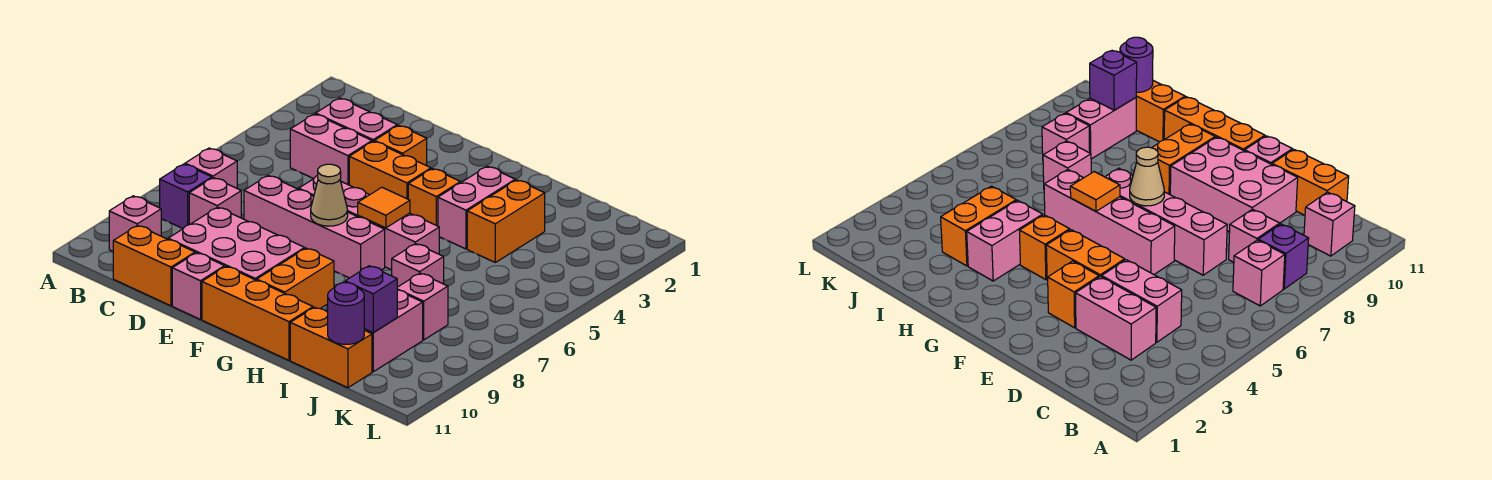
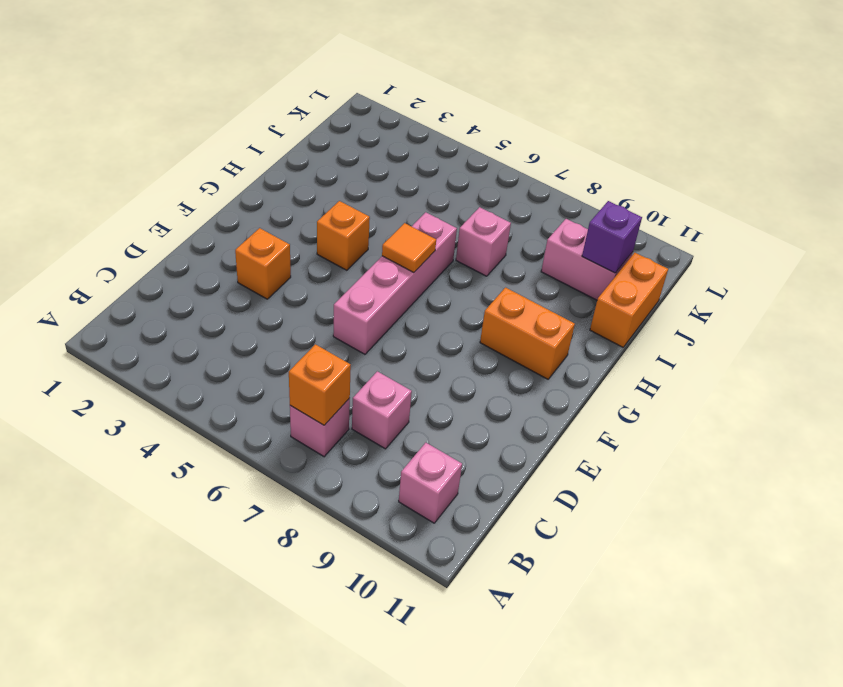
orange 1x1 brick [289,344,351,425] -> none
none -> purple 1x1 brick [160,164,212,228]
none -> pink 1x2 brick [316,98,397,142]
none -> pink 1x2 brick [290,114,372,185]

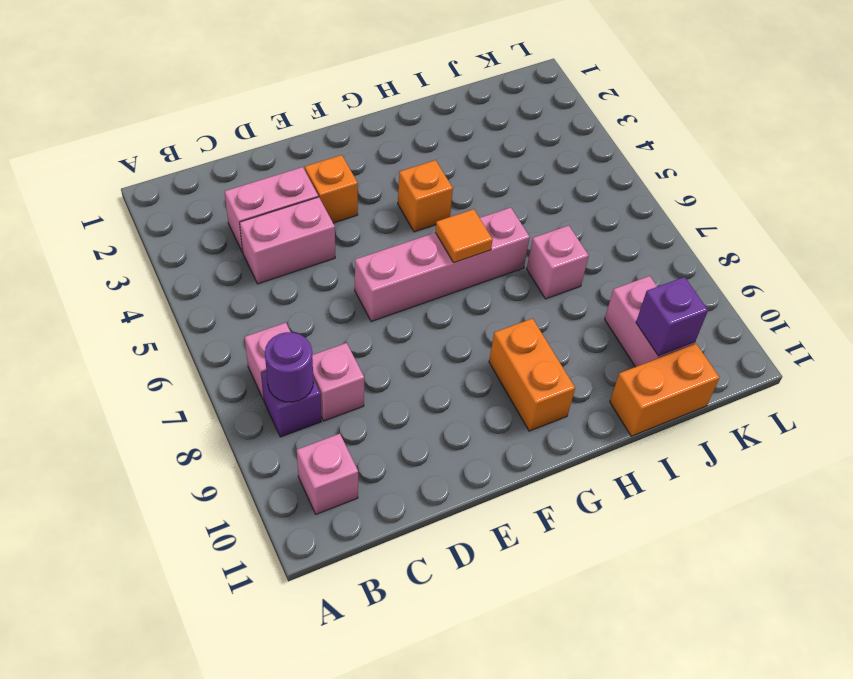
purple 1x1 round brick [265,332,313,402] -> purple 1x1 round brick moved to [328,283,364,344]
none -> orange 1x2 brick [113,225,195,306]
none -> pink 1x4 brick [244,175,385,278]
none -> pink 2x3 brick [168,207,305,280]

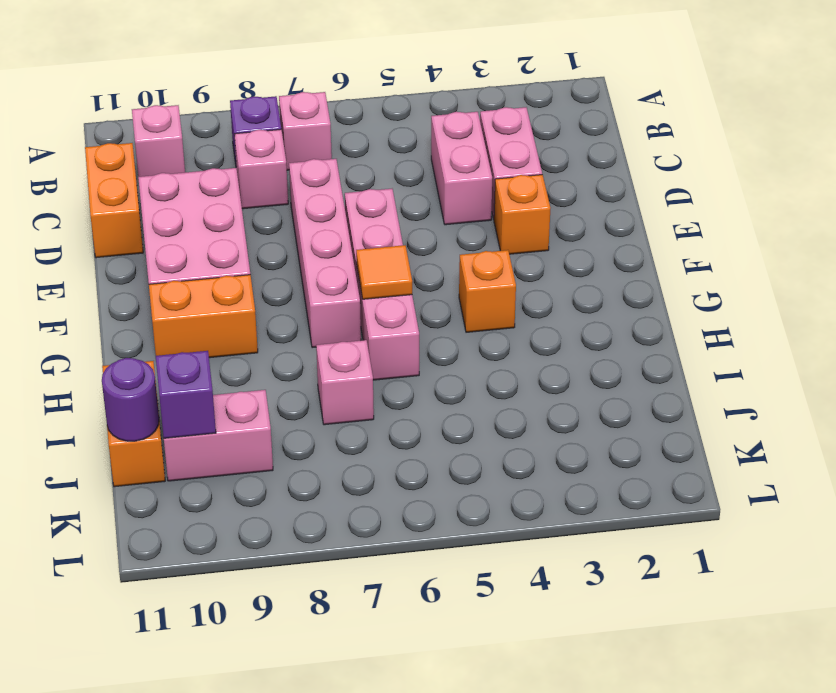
none -> orange 1x2 brick [349,141,431,199]
none -> pink 1x1 brick [172,253,225,319]
none -> orange 1x3 brick [202,267,313,360]

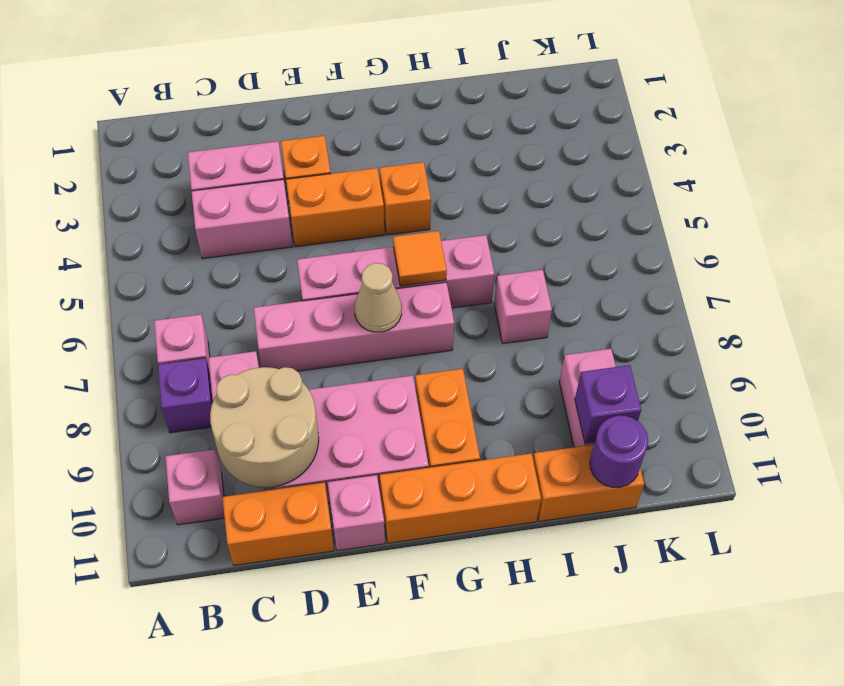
tan 2x2 round brick [210,367,319,488] -> none
none -> pink 1x2 brick [438,166,515,249]
none -> orange 1x2 brick [467,180,545,262]
none -> pink 1x1 brick [397,273,448,340]

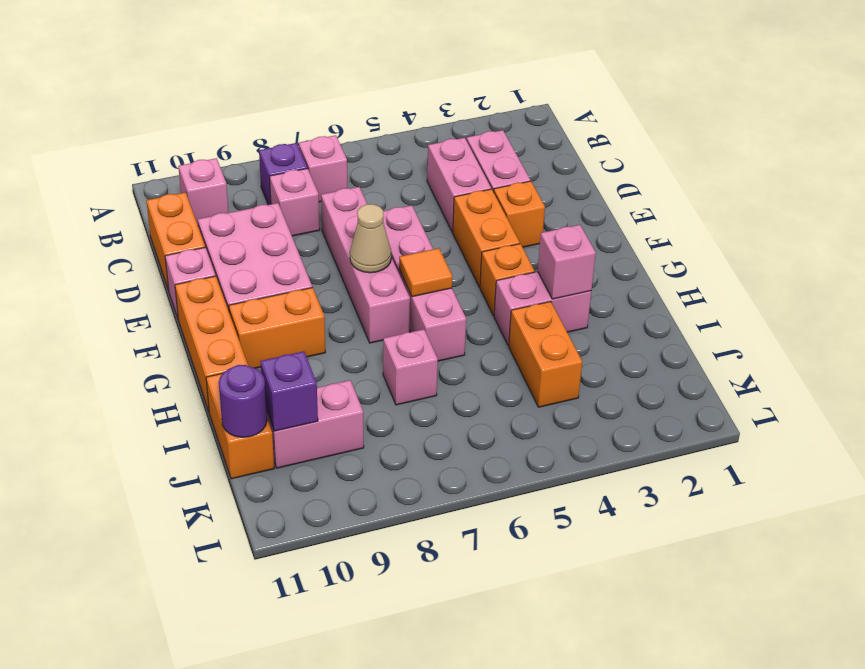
pink 1x1 brick [538,225,596,299] -> pink 1x1 brick moved to [397,273,448,340]
orange 1x2 brick [509,302,582,407] -> orange 1x2 brick turned to [467,180,545,262]

